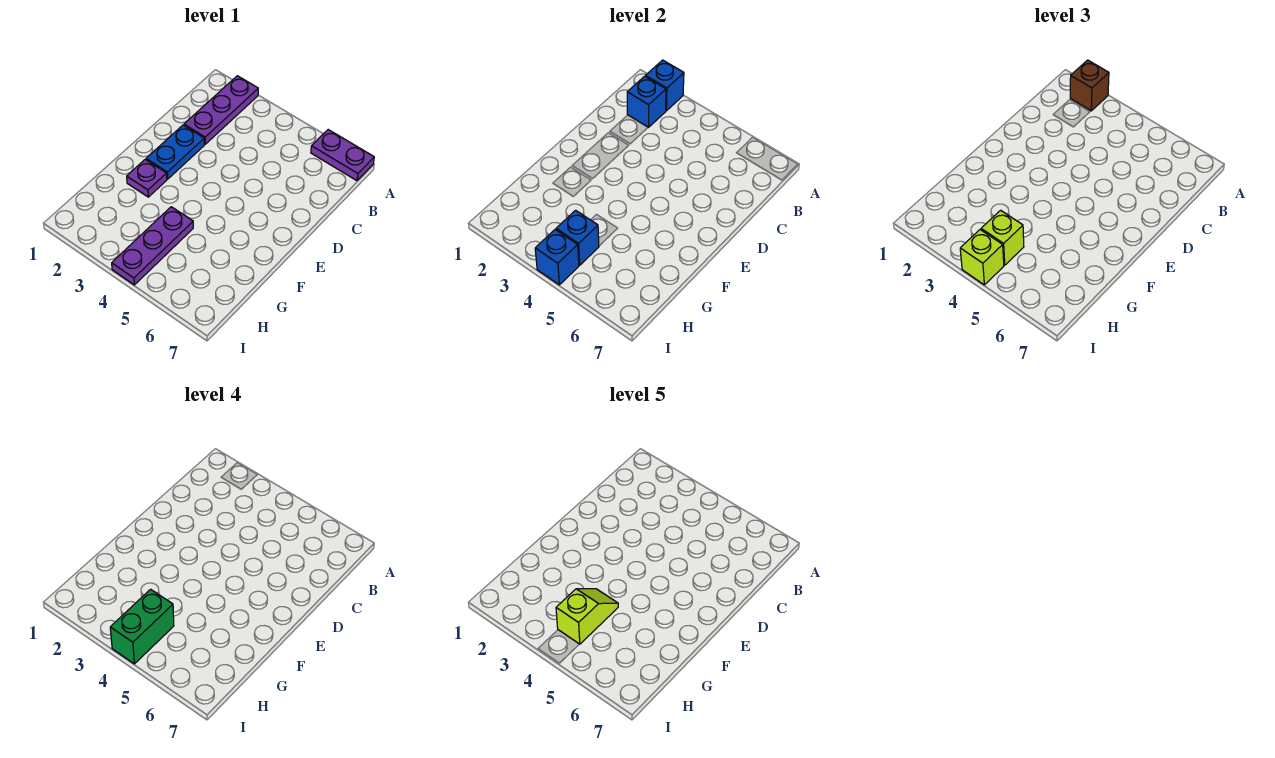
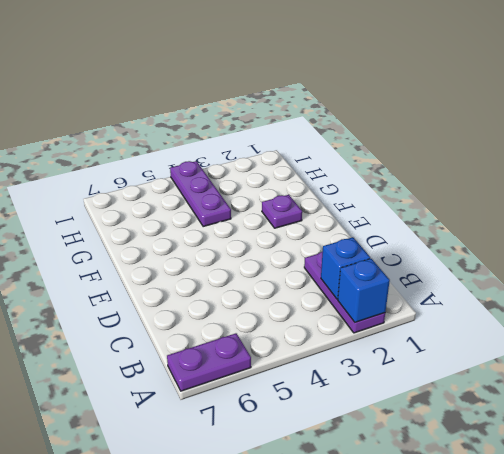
none -> blue 1x2 plate [146,125,204,179]
none -> blue 1x1 brick [556,210,599,265]
none -> blue 1x1 brick [535,230,579,285]

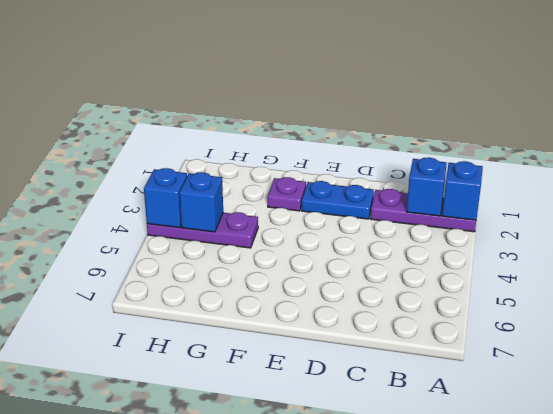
none -> purple 1x2 plate [311,130,374,181]
none -> brown 1x1 brick [1070,60,1109,111]
none -> lime 1x1 brick [981,210,1024,265]

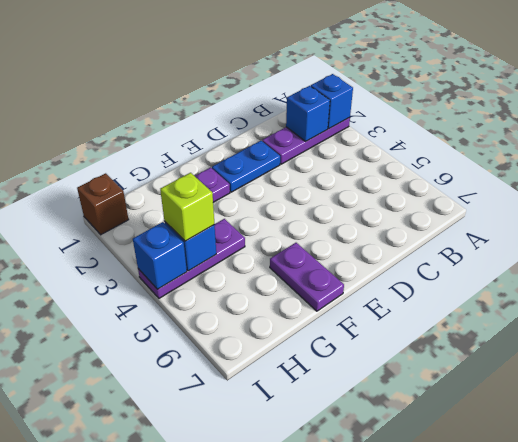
purple 1x2 plate [270,243,344,311] -> purple 1x2 plate moved to [311,130,374,181]
brown 1x1 brick [77,173,129,235] -> brown 1x1 brick moved to [1070,60,1109,111]
none -> lime 1x1 brick [960,230,1004,285]
none -> green 1x2 brick [110,589,174,664]
none -> lime 1x2 slope [556,589,618,644]

